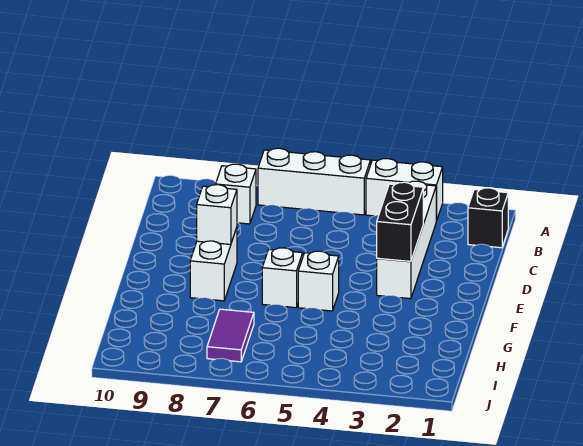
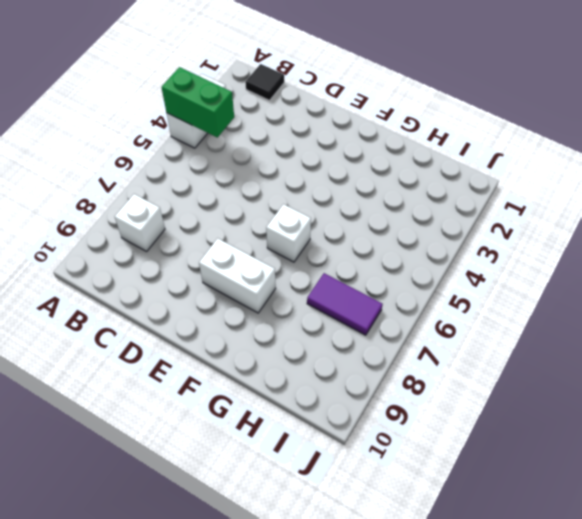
green 1x2 brick [161,67,234,137] -> none
black 1x1 tile [246,64,284,100] -> black 1x1 brick [468,188,508,248]
none -> white 1x3 brick [258,148,370,215]
none -> white 1x4 brick [377,181,436,299]

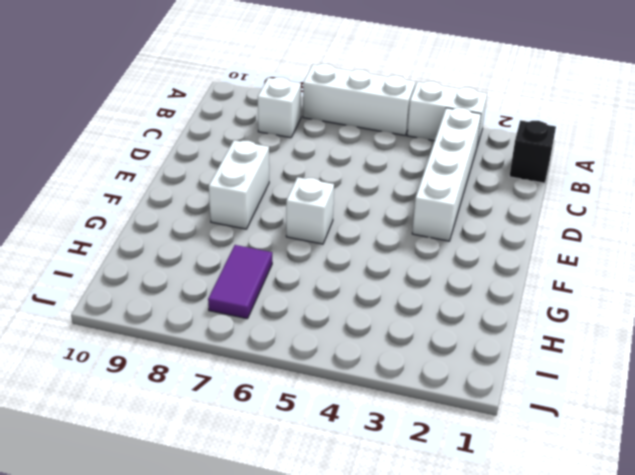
none -> white 1x1 brick [298,251,339,311]
none -> black 1x2 brick [377,182,423,261]

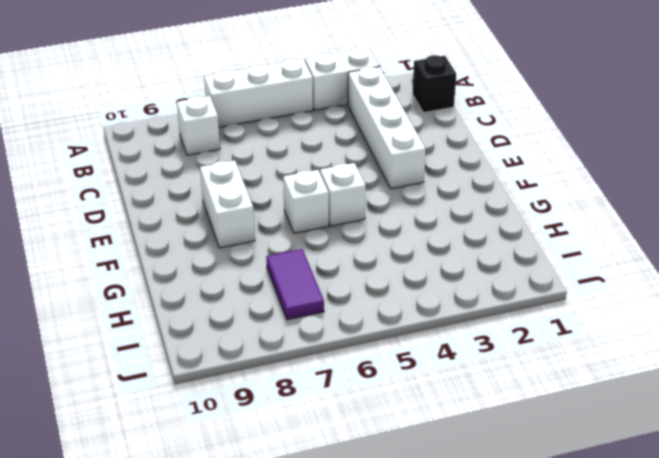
none -> black 1x2 brick [377,182,423,261]
none -> white 1x1 brick [197,185,237,244]

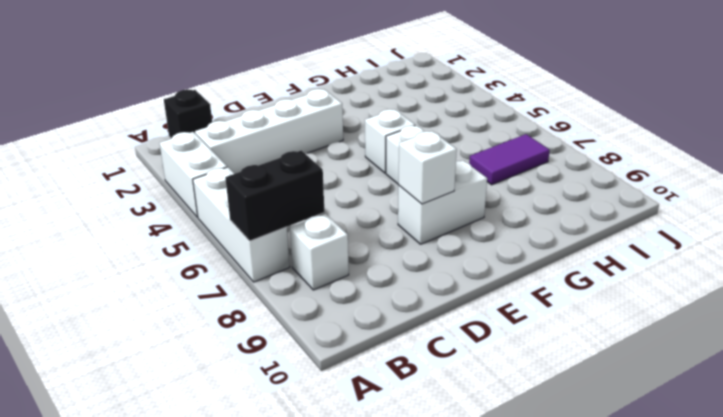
black 1x2 brick [225,150,324,241] -> black 1x2 brick moved to [377,182,423,261]

